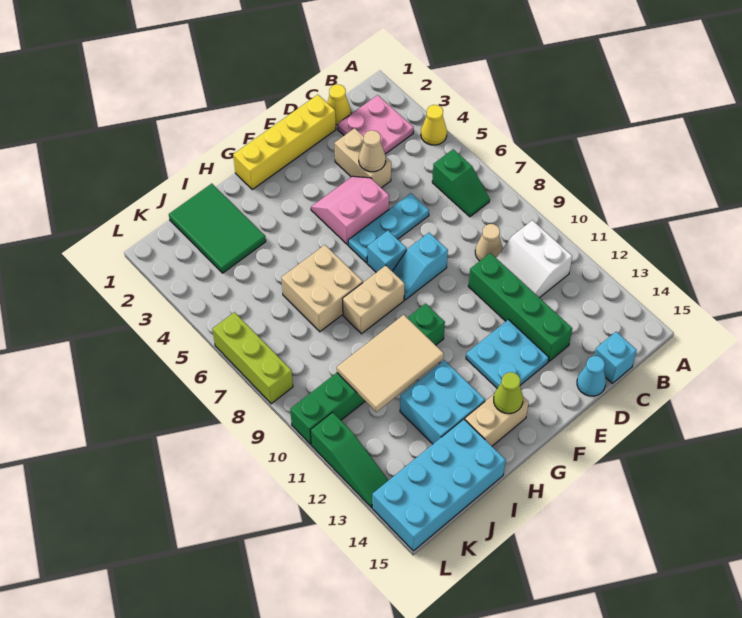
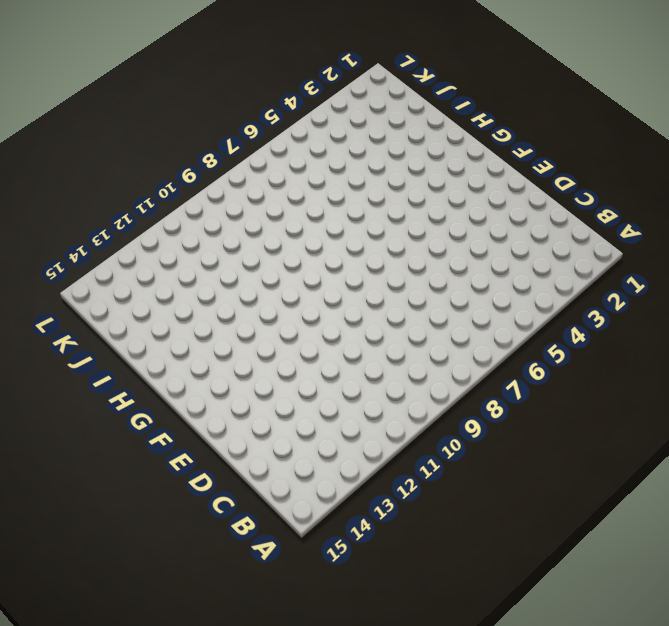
none -> yellow 1x1 cone [421,105,447,145]
none -> pink 2x2 plate [338,95,414,154]
none -> green 1x2 slope [432,149,490,217]

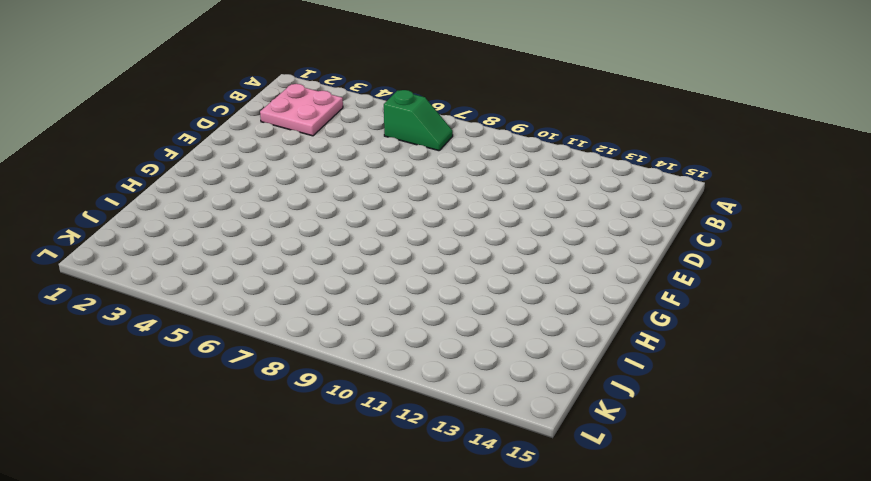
none -> yellow 1x1 cone [421,105,447,145]
none -> white 2x2 slope [496,220,572,298]
none -> yellow 1x1 cone [327,84,351,125]

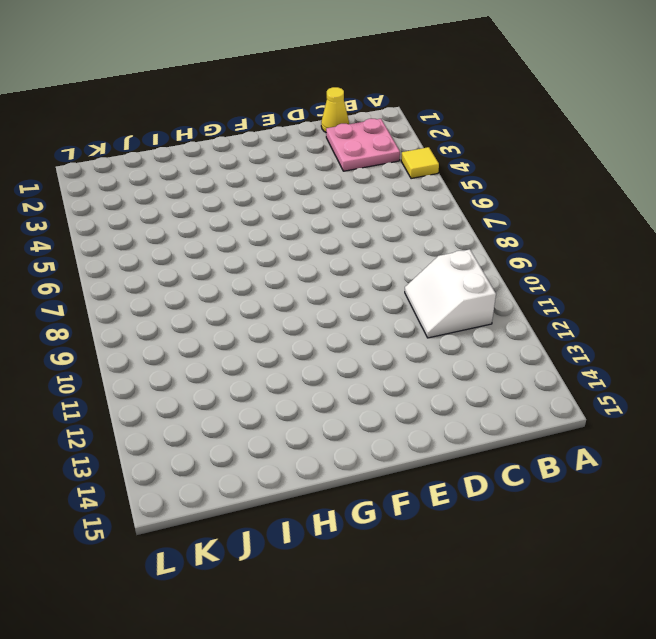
yellow 1x1 tile [401,147,439,179] -> yellow 1x1 cone [421,105,447,145]
none -> green 1x2 slope [432,149,490,217]
none -> tan 1x1 cone [475,224,503,261]
none -> cyan 1x1 brick [594,332,637,383]

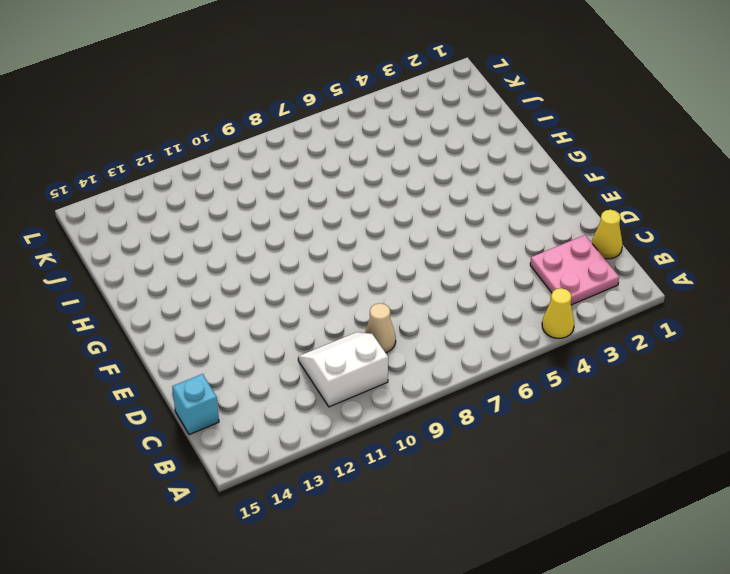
none -> green 1x2 slope [432,149,490,217]
none -> yellow 1x4 brick [233,95,336,189]
none -> tan 1x2 brick [334,128,391,188]

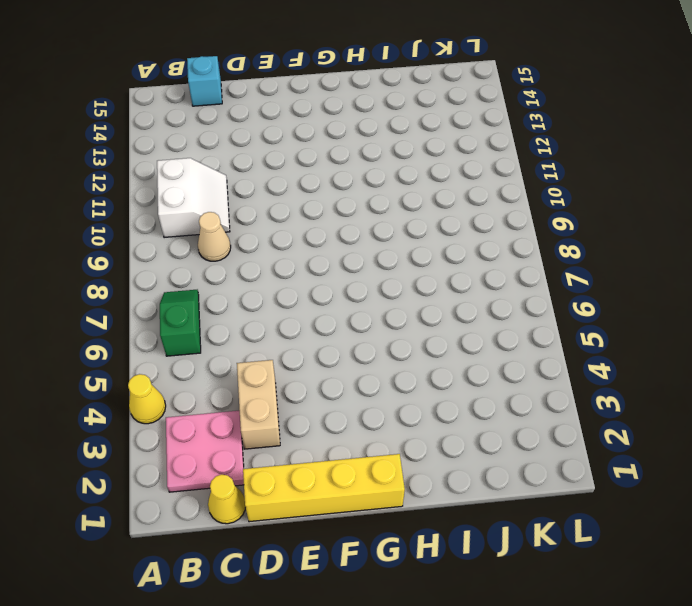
none -> cyan 1x3 plate [348,193,429,263]
none -> green 1x4 brick [468,253,572,362]
none -> cyan 1x1 cone [577,356,606,396]

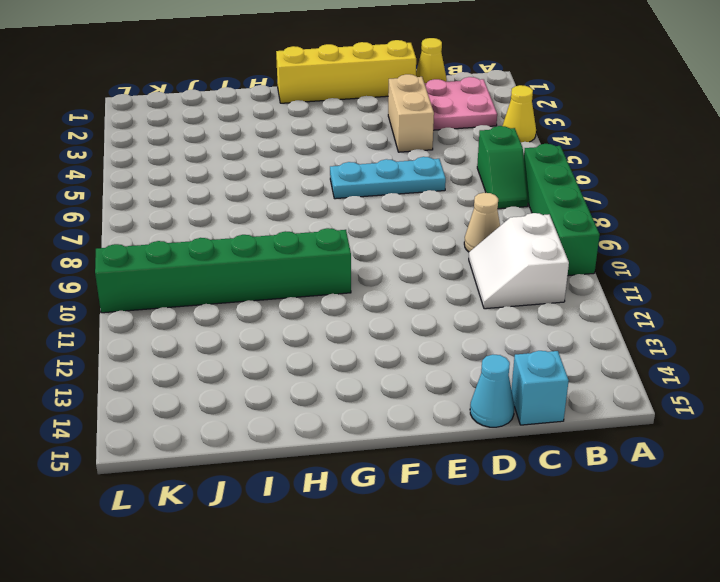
green 1x4 brick [524,144,600,276] -> green 1x4 brick moved to [468,253,572,362]
none -> pink 2x2 slope [311,176,389,245]
none -> cyan 1x2 slope [392,233,448,300]
none -> cyan 2x2 plate [466,320,549,388]

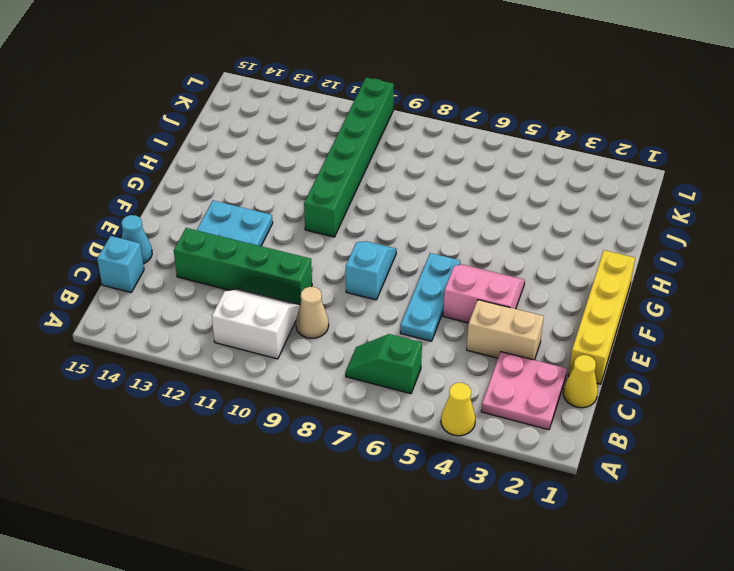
pink 2x2 slope [443,264,525,323] -> pink 2x2 slope turned to [311,176,389,245]
none -> cyan 1x1 brick [367,231,407,272]
none -> tan 1x2 brick [343,265,405,334]
none -> tan 1x2 brick [465,395,529,446]

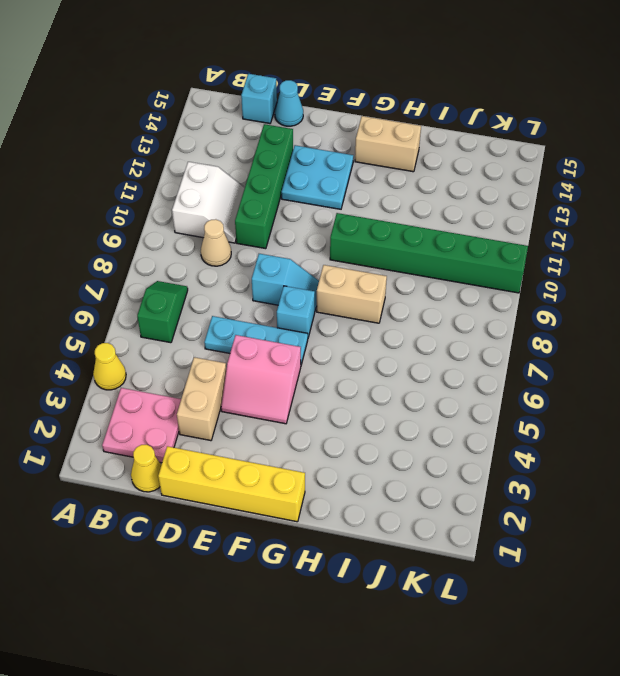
none -> tan 2x2 brick [281,245,363,332]
none -> cyan 2x2 brick [400,360,485,444]
none -> green 2x3 tile [169,184,266,273]

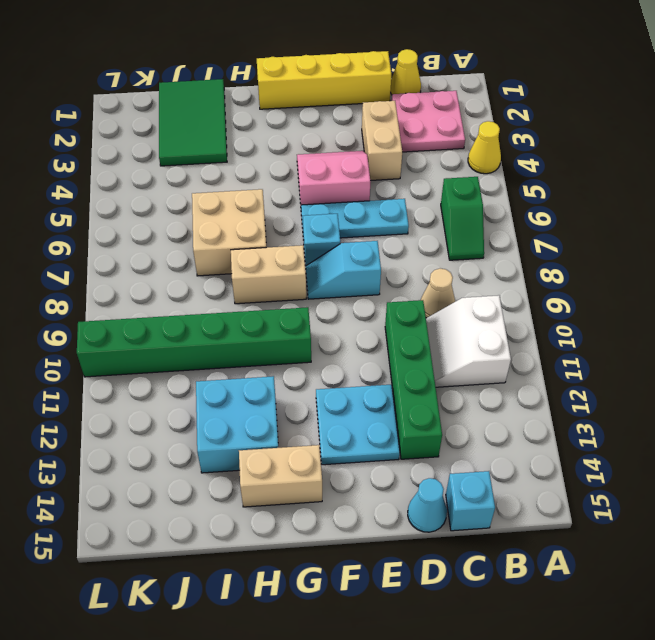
none -> cyan 2x4 brick [372,419,506,551]
none -> lime 1x3 brick [212,312,293,404]
none -> green 1x3 slope [310,412,388,507]

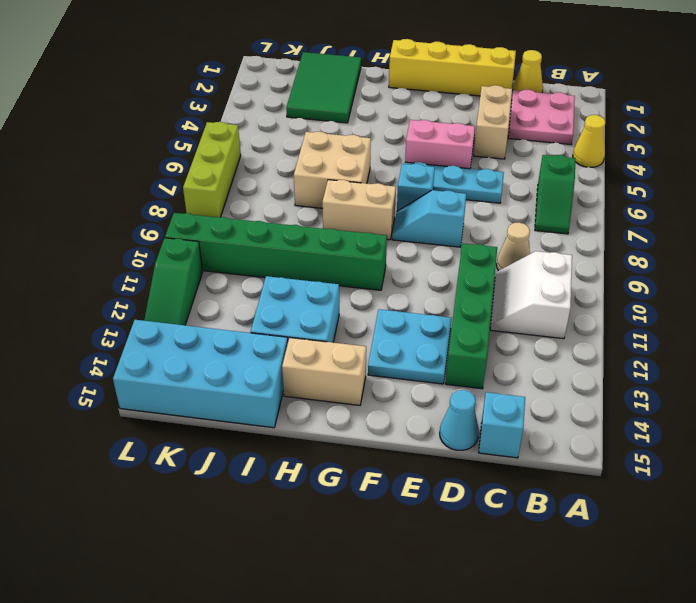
none -> tan 1x1 cone [359,130,386,172]
none -> lime 1x1 cone [494,372,523,414]
none -> tan 2x3 tile [337,315,444,412]

